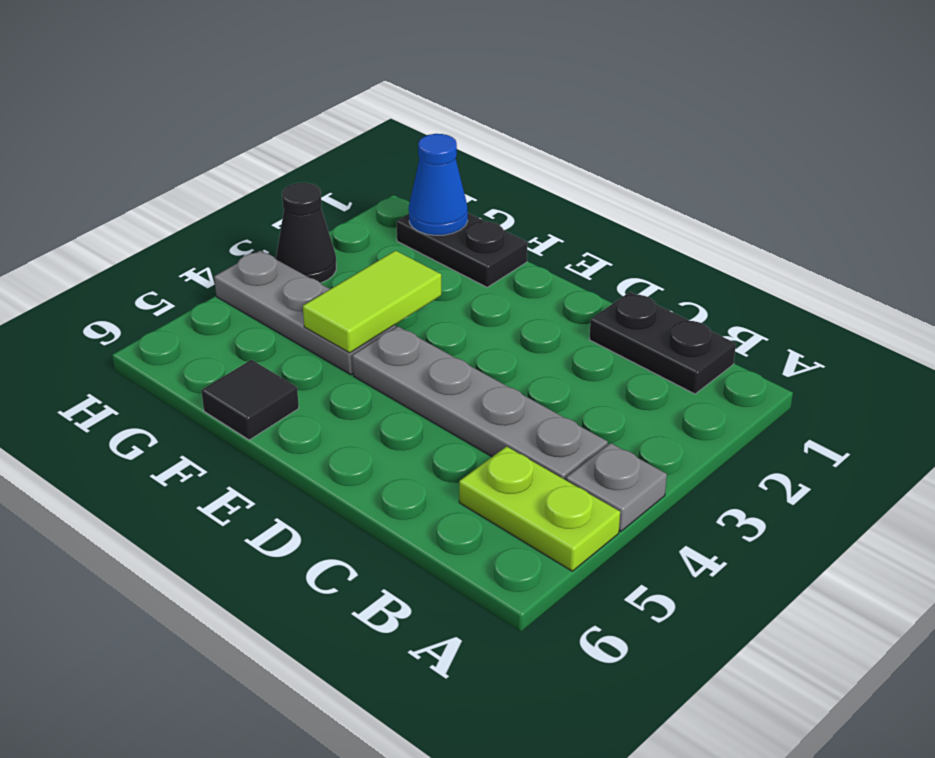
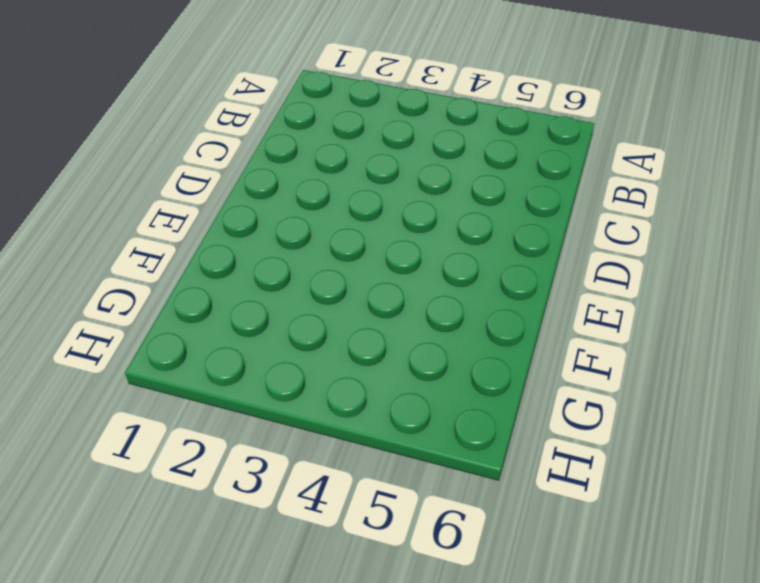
none -> grey 1x1 plate [566,443,667,531]
none -> lime 1x2 plate [459,447,620,571]

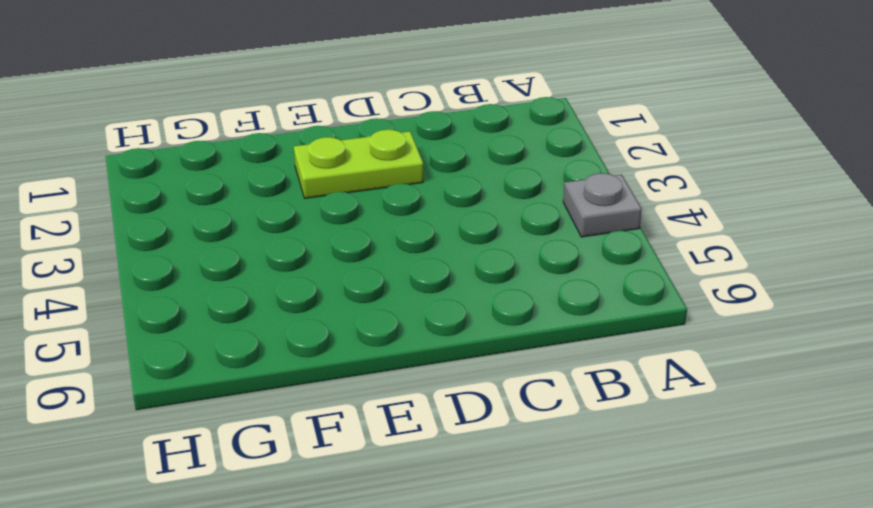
lime 1x2 plate [294,130,423,198] -> lime 1x2 plate moved to [459,447,620,571]
none -> black 1x2 plate [589,292,736,394]
none -> grey 1x4 plate [352,326,608,480]

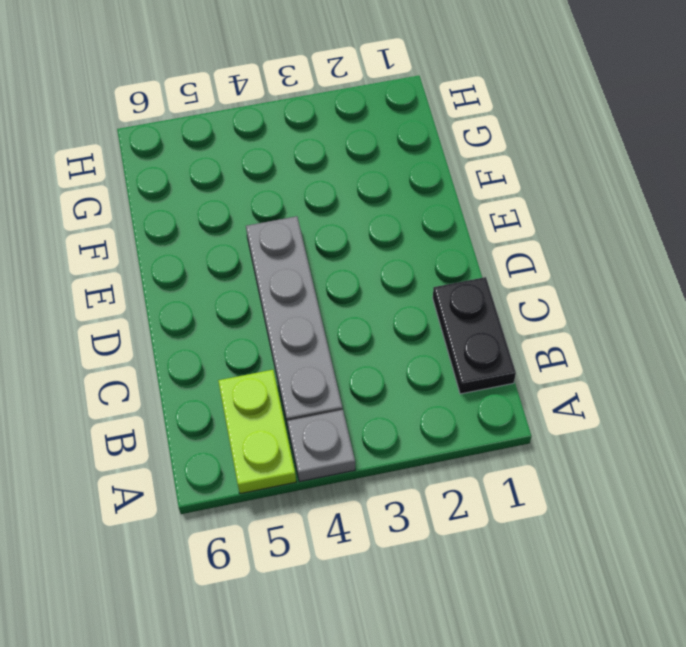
none -> black 1x2 plate [396,213,527,287]
none -> grey 1x3 plate [214,251,396,375]

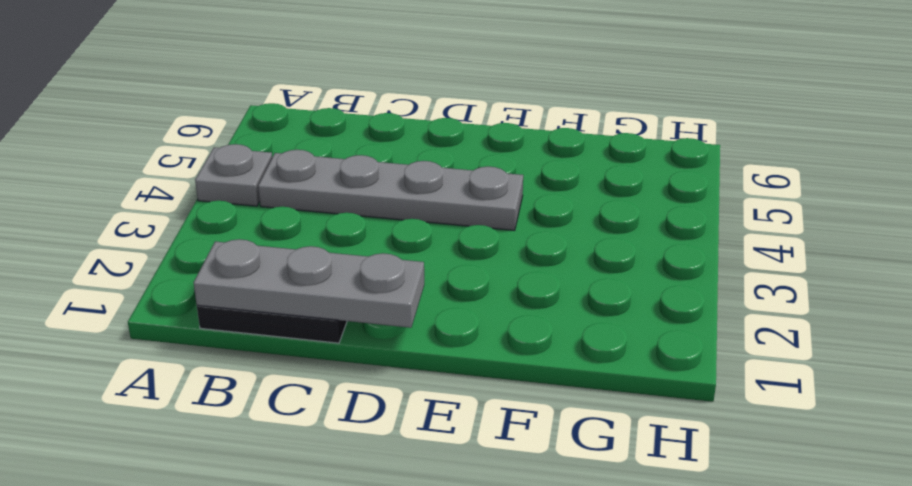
grey 1x3 plate [194,239,424,328] -> grey 1x3 plate moved to [214,251,396,375]
none -> lime 1x2 plate [459,447,620,571]
none -> black 1x2 plate [396,213,527,287]

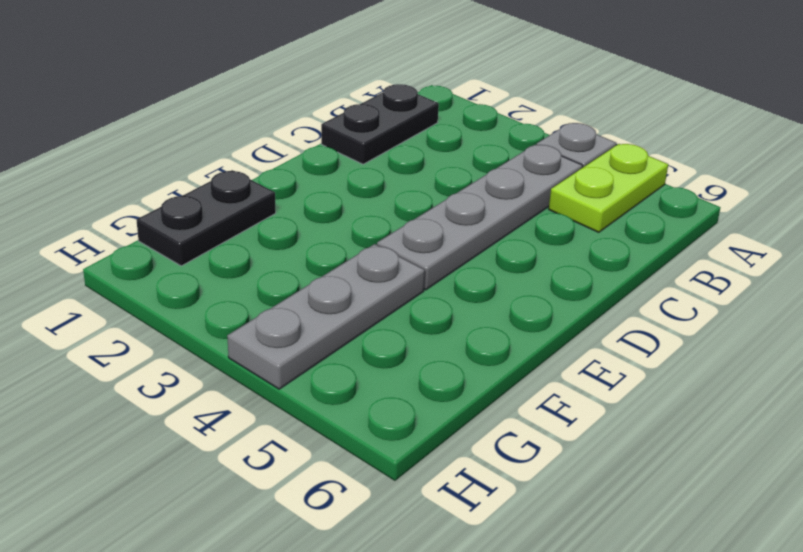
none -> black 1x1 tile [201,360,299,440]
none -> black 1x1 cone [276,183,336,283]

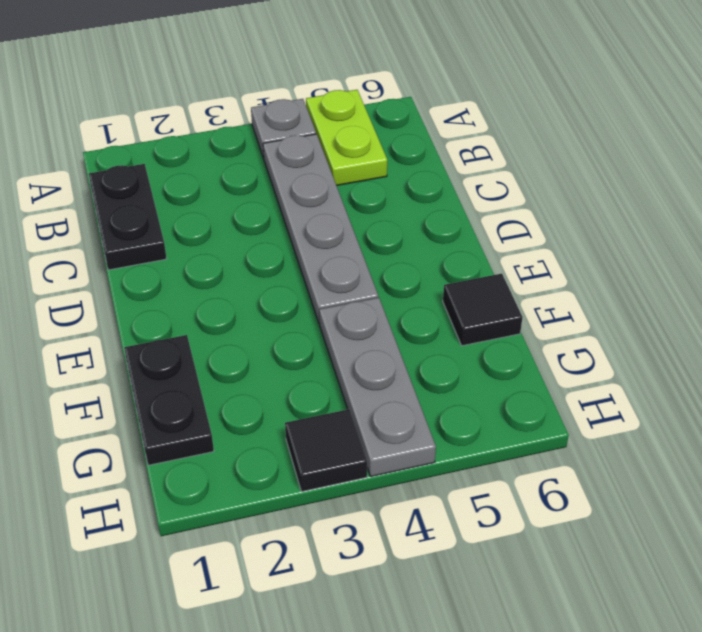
black 1x1 tile [285,409,367,492] -> black 1x1 cone [276,183,336,283]
none -> lime 1x2 tile [303,251,441,353]
none -> blue 1x1 cone [409,134,468,235]

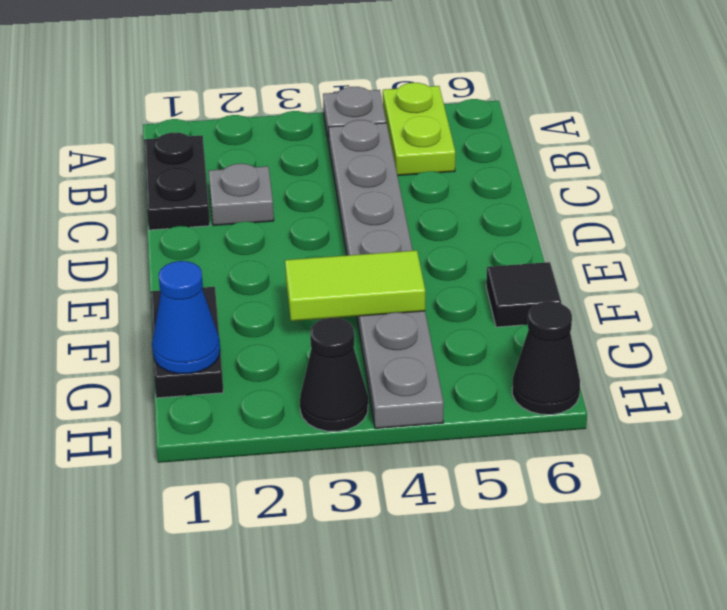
grey 1x1 plate [209,164,274,225] -> none
black 1x1 cone [512,302,580,415] -> none

